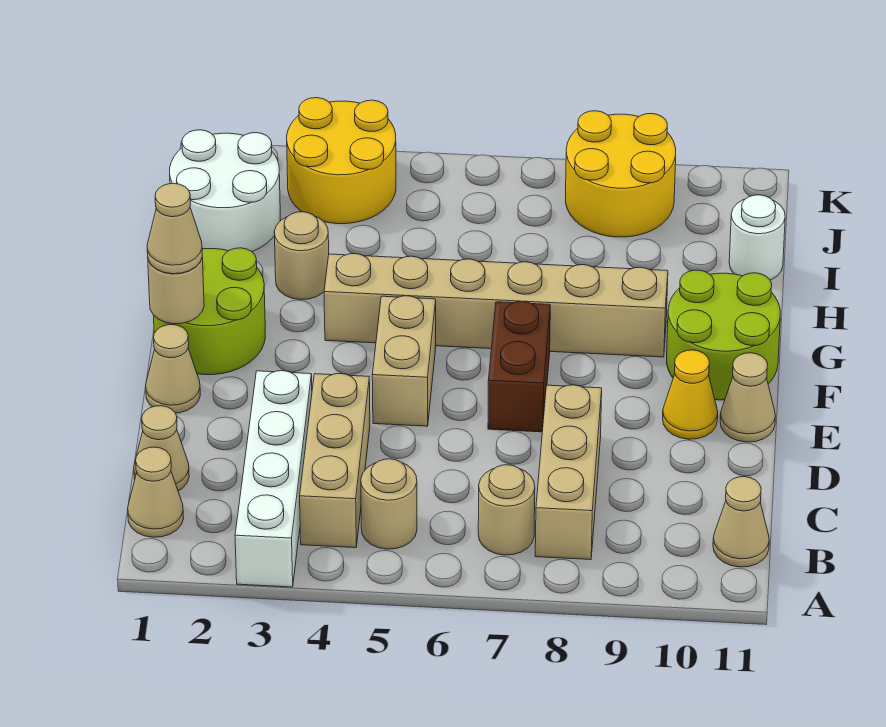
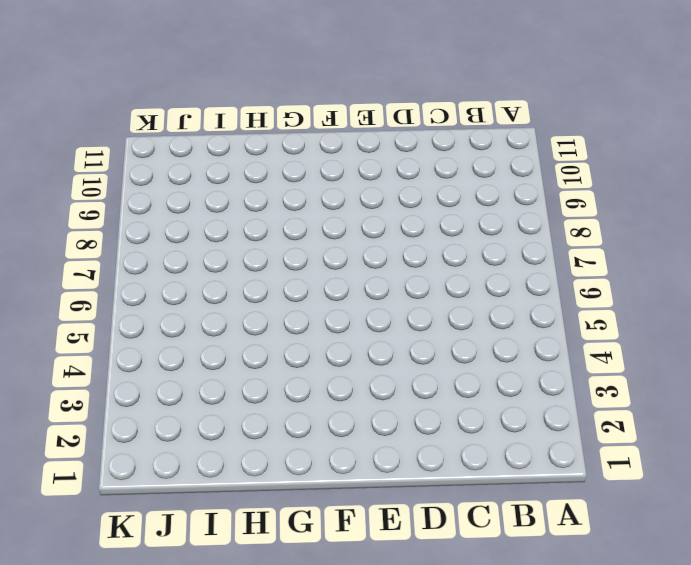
none -> white 1x4 brick [235,371,312,587]
none -> tan 1x1 cone [128,447,184,537]
none -> tan 1x3 brick [300,374,370,548]

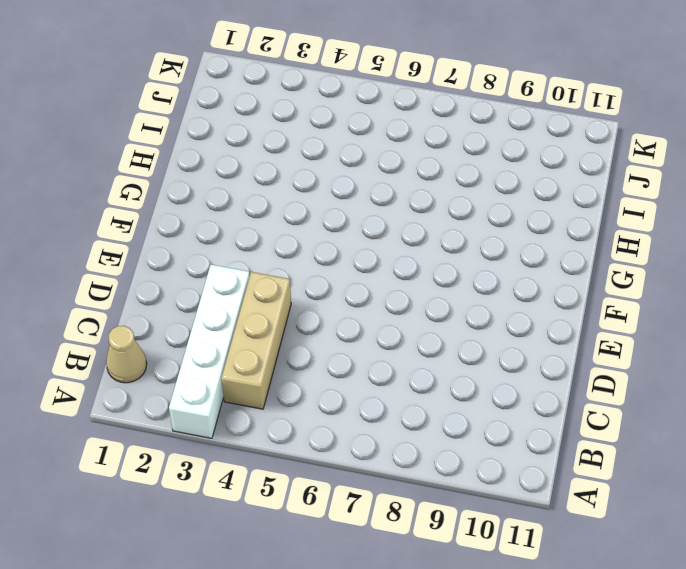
none -> tan 1x1 round brick [361,459,417,549]
none -> tan 1x1 round brick [478,465,535,555]
none -> tan 1x3 brick [535,385,602,560]

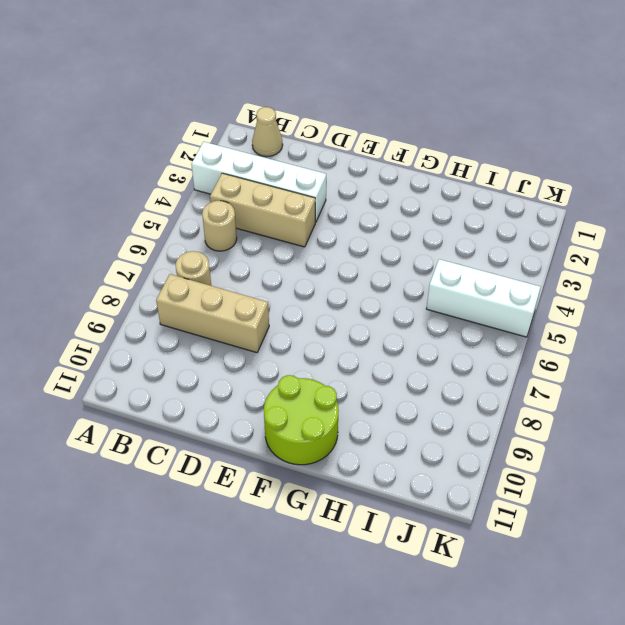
white 1x3 brick [427,259,540,337] -> none
none -> tan 1x1 cone [713,477,769,567]
none -> tan 1x1 cone [134,406,189,491]
none -> tan 1x1 cone [146,325,200,413]

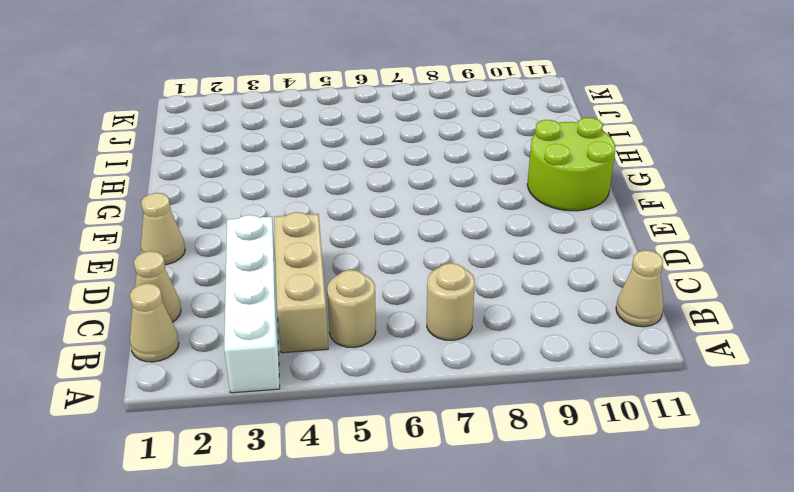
none -> tan 1x3 brick [535,385,602,560]
none -> tan 1x2 brick [372,296,436,426]
none -> brown 1x2 brick [488,301,550,432]

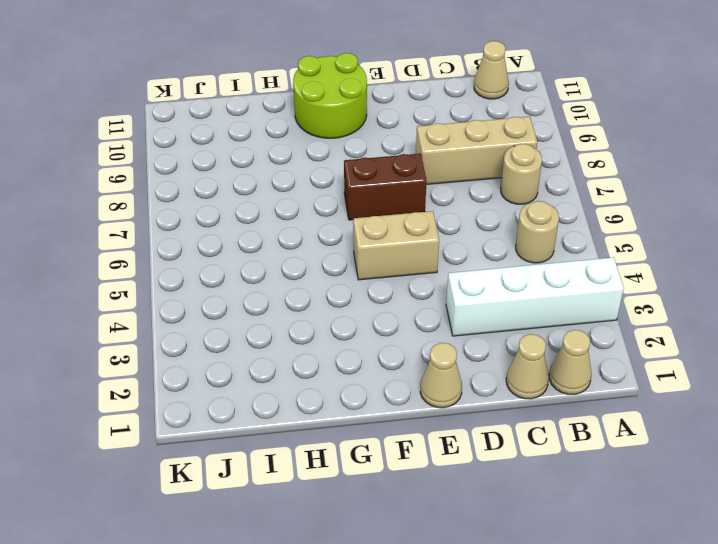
none -> tan 1x3 brick [300,374,370,548]
none -> yellow 1x1 cone [663,350,718,439]
none -> tan 1x1 cone [720,353,775,442]

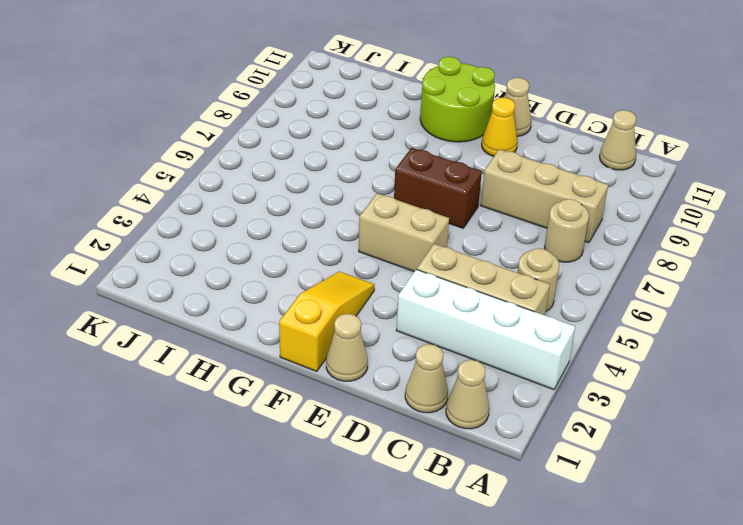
yellow 1x3 slope [279,271,375,371] -> lime 2x2 round brick [154,248,265,375]
none -> tan 1x6 brick [324,254,668,357]
none -> tan 1x1 round brick [274,212,329,300]
none -> white 2x2 round brick [170,130,280,252]

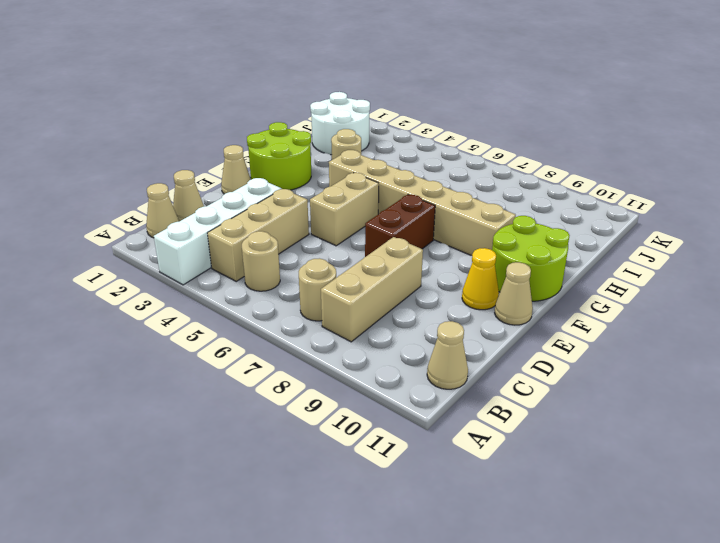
none -> white 1x1 round brick [729,195,785,280]
none -> yellow 2x2 round brick [287,98,396,224]
none -> yellow 2x2 round brick [566,111,676,237]

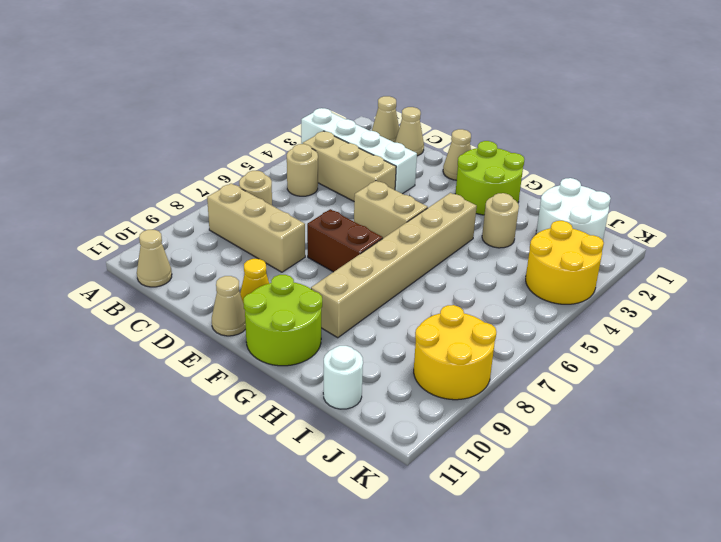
none -> tan 1x1 round brick [148,257,204,324]
none -> tan 1x1 cone [147,183,202,274]

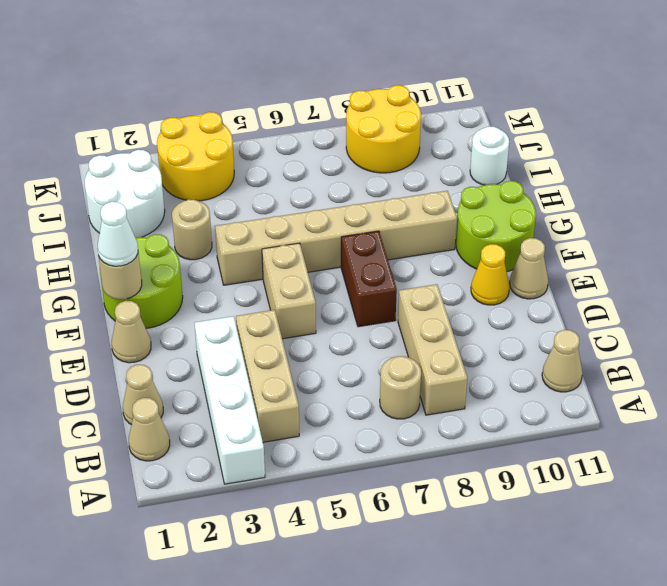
white 1x1 cone [97,202,138,266] -> tan 1x1 cone [147,183,202,274]
none -> tan 1x1 round brick [361,459,417,549]

